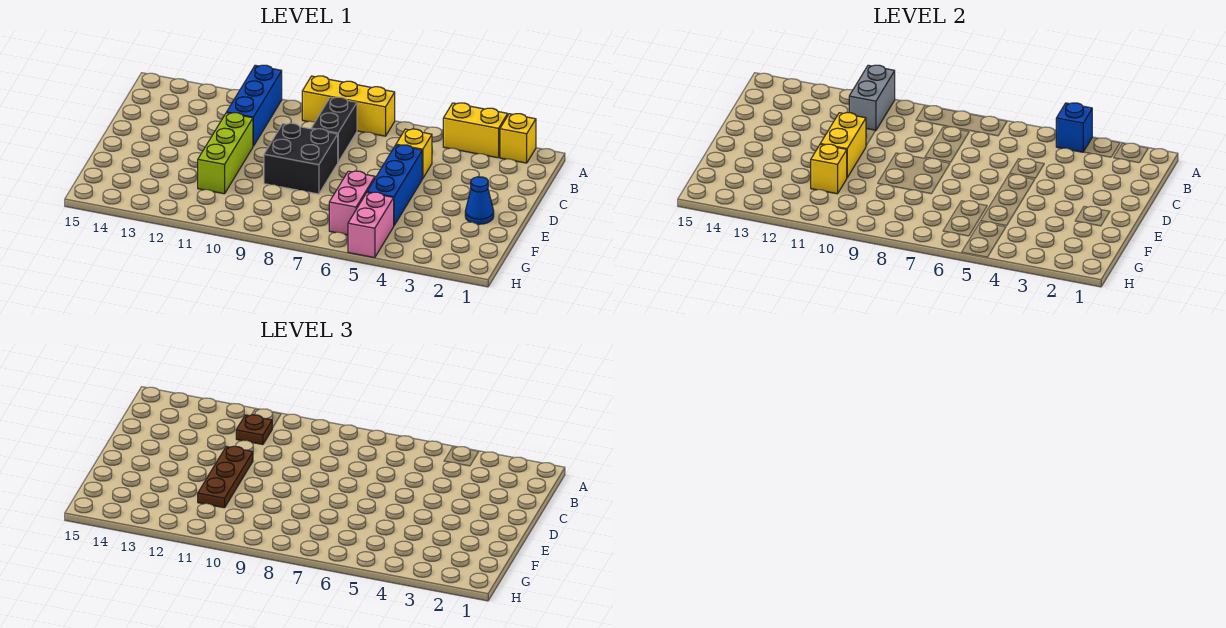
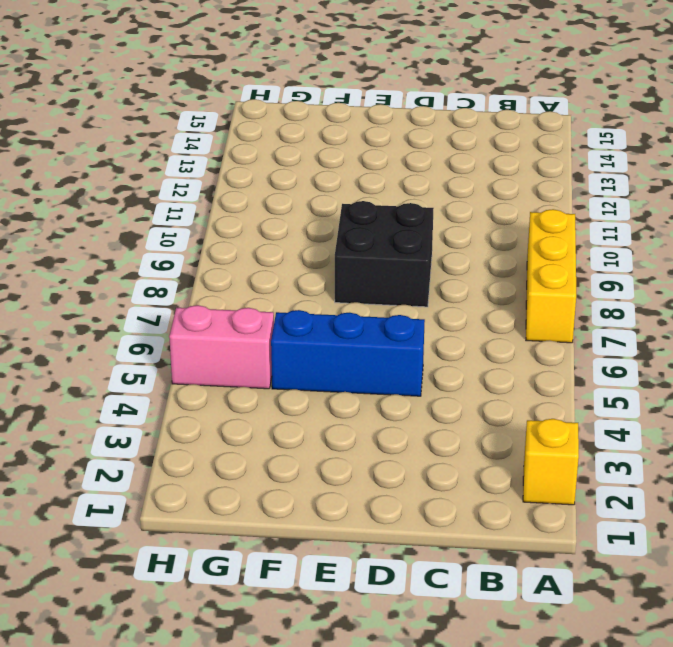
none -> yellow 1x2 brick [443,103,508,158]
none -> blue 1x3 brick [227,65,282,146]
none -> black 1x2 brick [311,97,357,162]

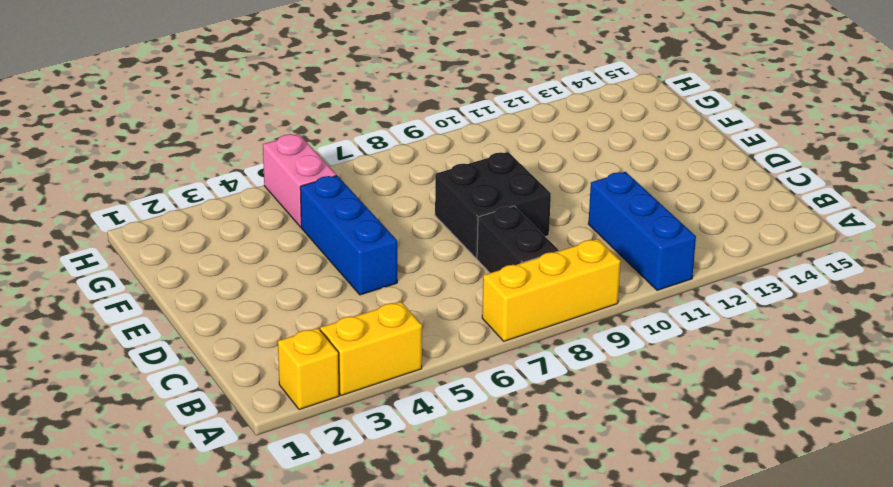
none -> yellow 1x1 brick [396,129,432,179]
none -> lime 1x3 brick [198,113,253,194]
none -> blue 1x1 cone [465,177,494,224]

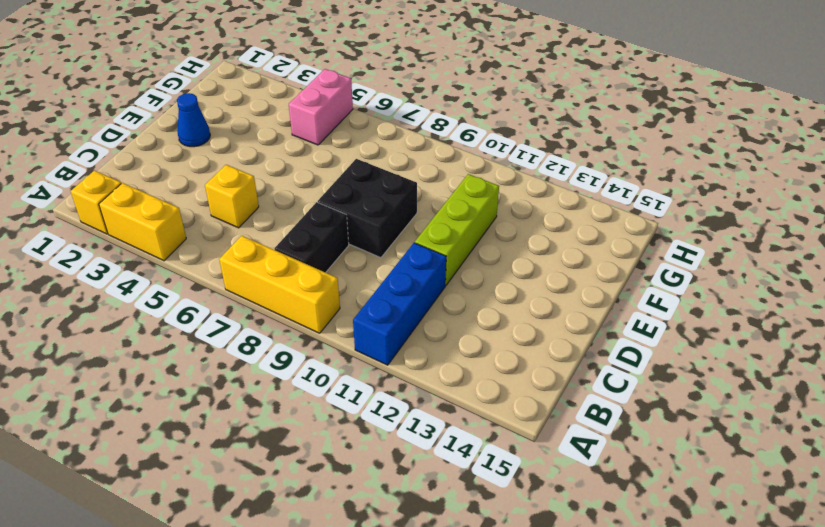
none -> blue 1x3 brick [367,145,422,225]
none -> pink 1x2 brick [329,171,375,235]
none -> blue 1x1 brick [1056,103,1092,152]

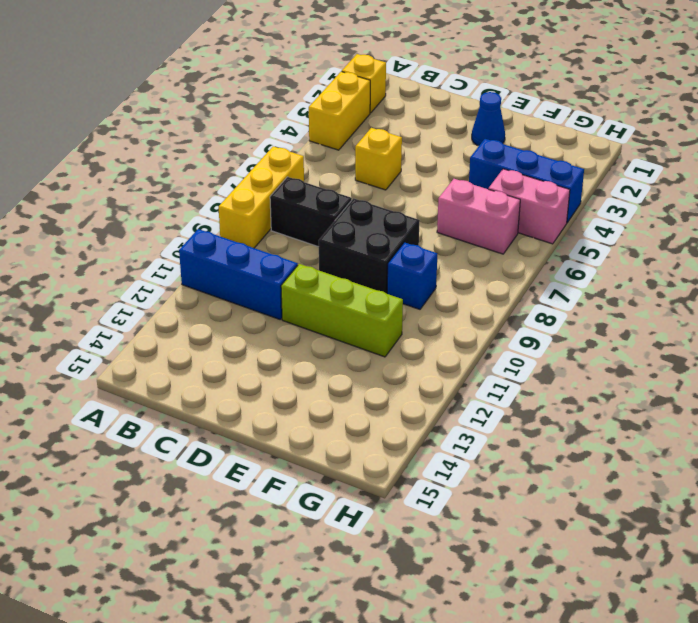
blue 1x3 brick [469,139,584,222] -> blue 1x3 brick moved to [367,145,422,225]
blue 1x1 brick [387,242,437,309] -> blue 1x1 brick moved to [1056,103,1092,152]
none -> grey 1x2 brick [849,65,895,131]
none -> yellow 1x2 brick [821,113,866,177]
none -> yellow 1x1 brick [811,144,847,194]

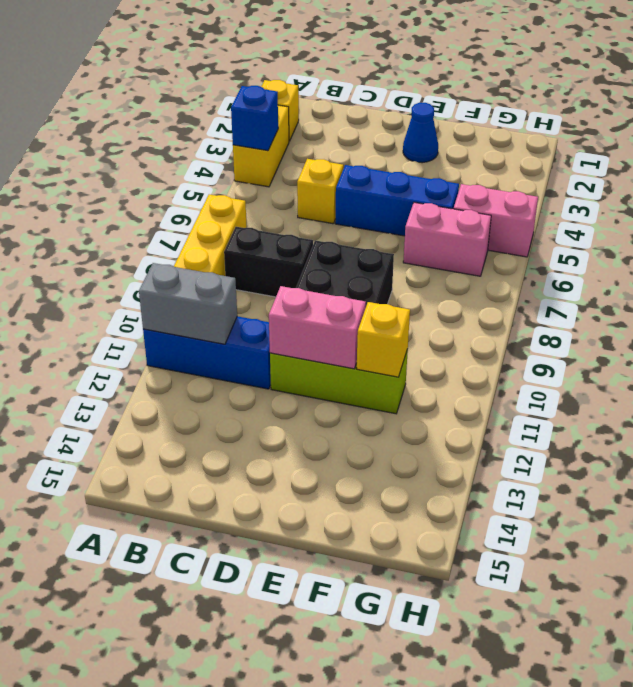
pink 1x2 brick [269,286,366,369] -> yellow 1x2 brick [821,113,866,177]
none -> brown 1x1 plate [236,415,272,445]
none -> brown 1x3 plate [198,446,253,508]

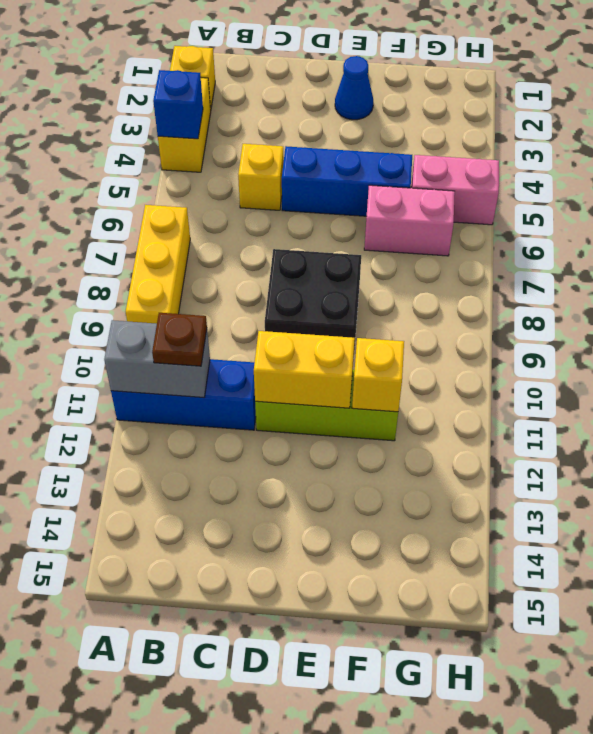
none -> black 1x2 brick [311,97,357,162]
none -> brown 1x3 plate [198,446,253,508]

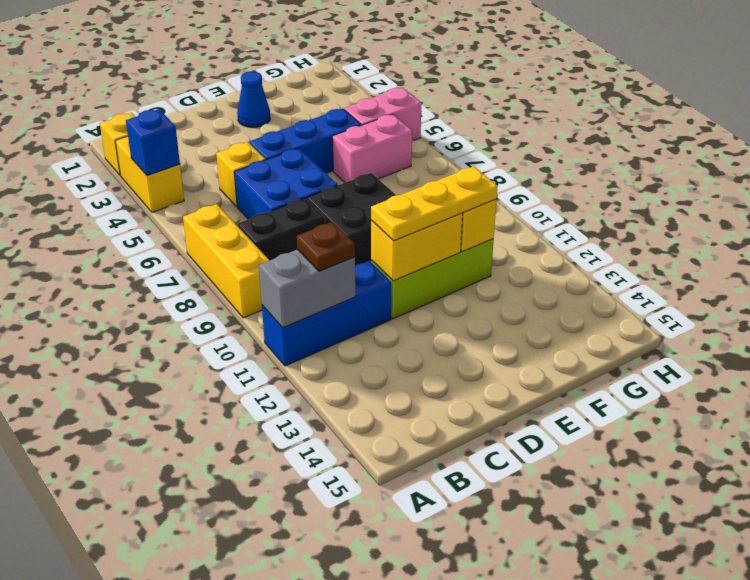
blue 2x2 brick [234,148,338,219] -> none
yellow 1x3 plate [371,166,498,241] -> brown 1x3 plate [198,446,253,508]

